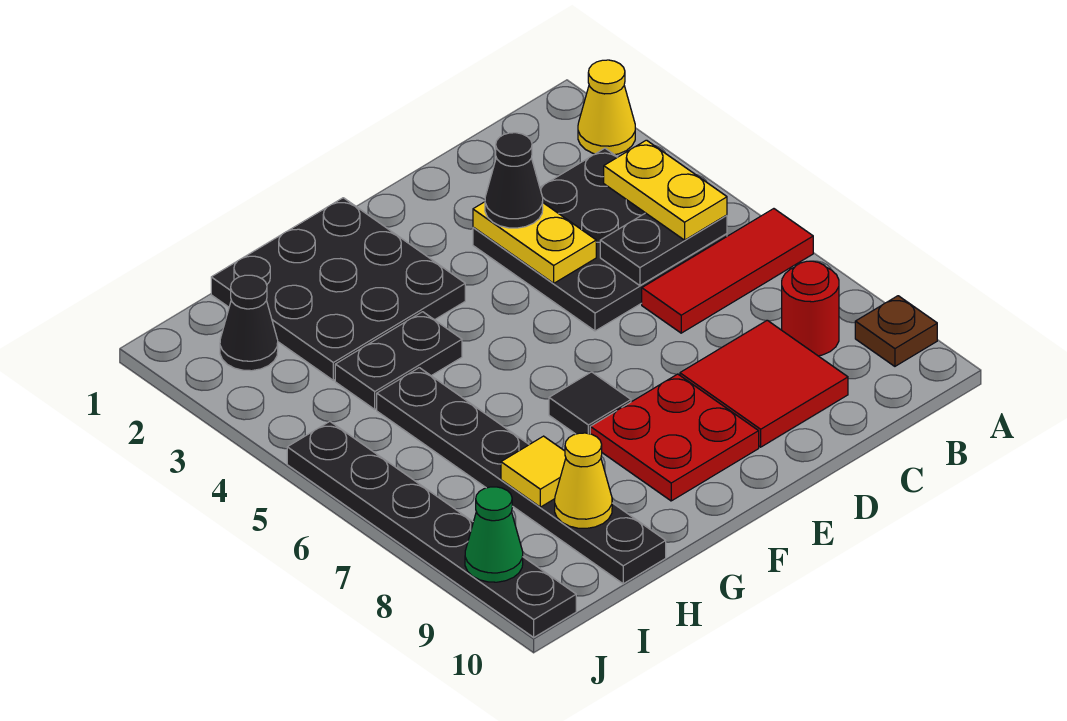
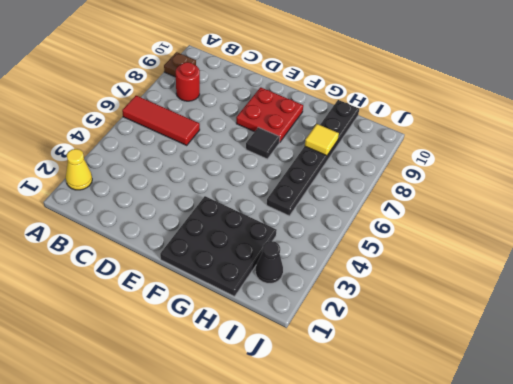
none -> black 3x3 plate [473,148,727,331]
none -> red 2x2 tile [680,320,848,447]
none -> black 1x2 plate [335,312,462,409]

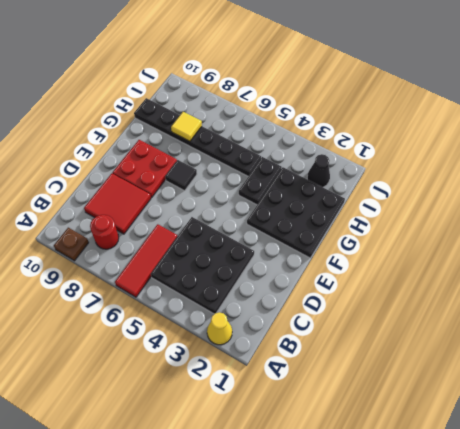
none -> black 1x6 plate [287,422,576,637]
none -> black 1x2 plate [600,213,727,286]
none -> yellow 1x2 plate [473,202,596,283]

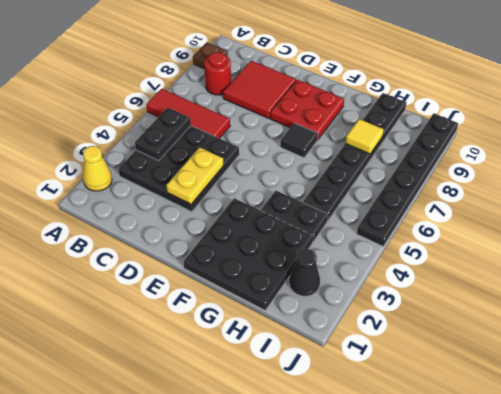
black 1x2 plate [135,108,191,160] -> black 1x2 plate turned to [600,213,727,286]
none -> yellow 1x1 cone [555,433,612,528]
none -> green 1x1 cone [465,487,523,582]
none -> yellow 1x2 plate [604,140,727,240]

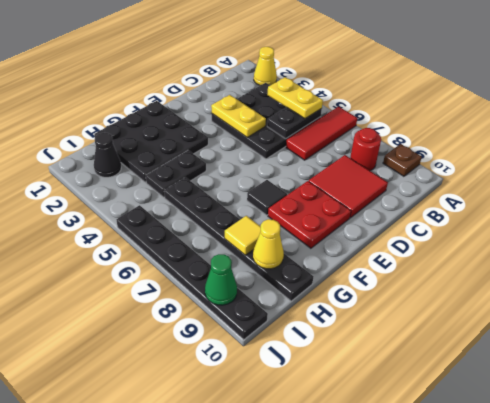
none -> black 1x1 cone [485,133,543,228]

